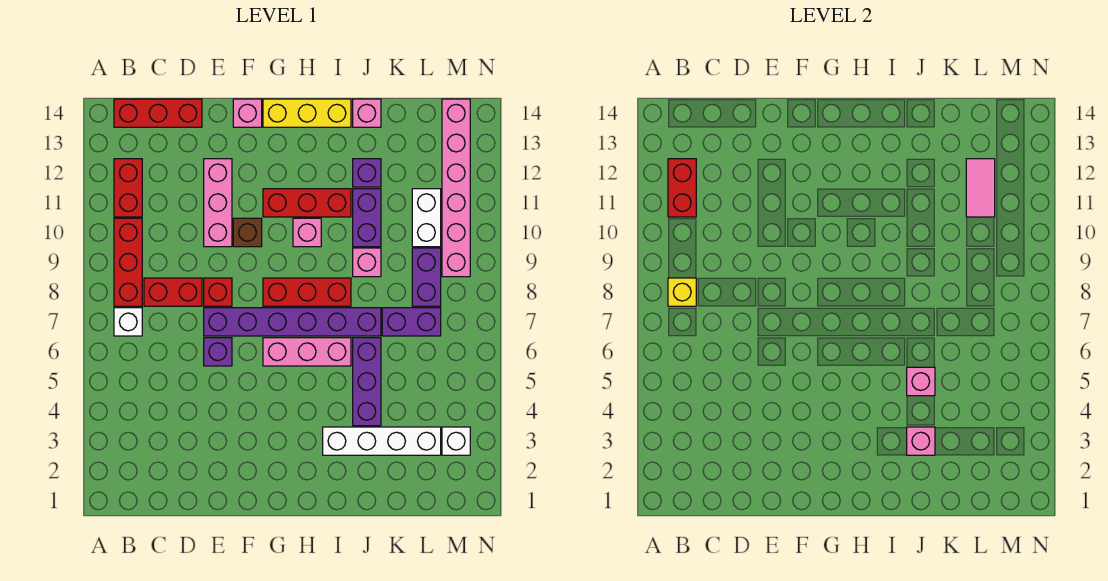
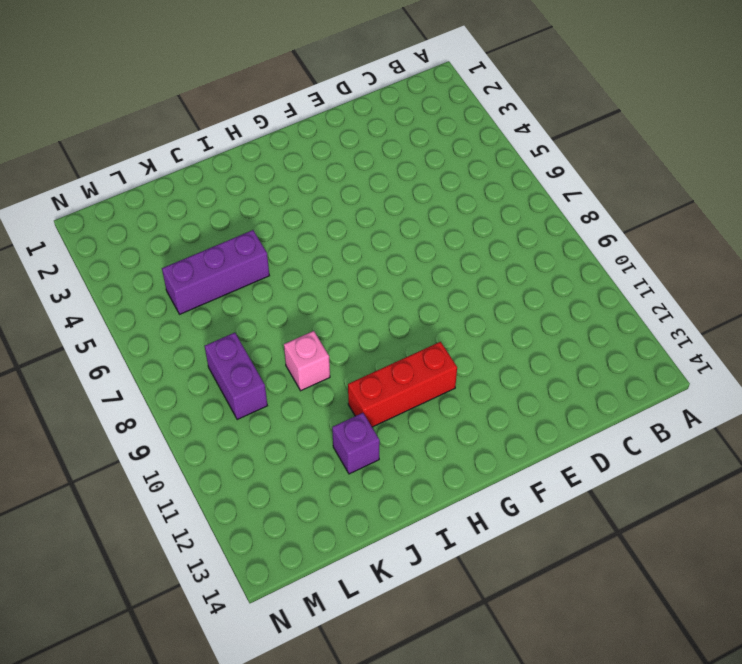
purple 1x3 brick [162,230,269,314] -> purple 1x3 brick turned to [353,338,381,426]
none -> white 1x1 brick [114,308,142,336]
none -> red 1x3 brick [114,218,142,306]
none -> red 1x2 brick [114,159,142,217]
none -> red 1x3 brick [114,99,202,127]

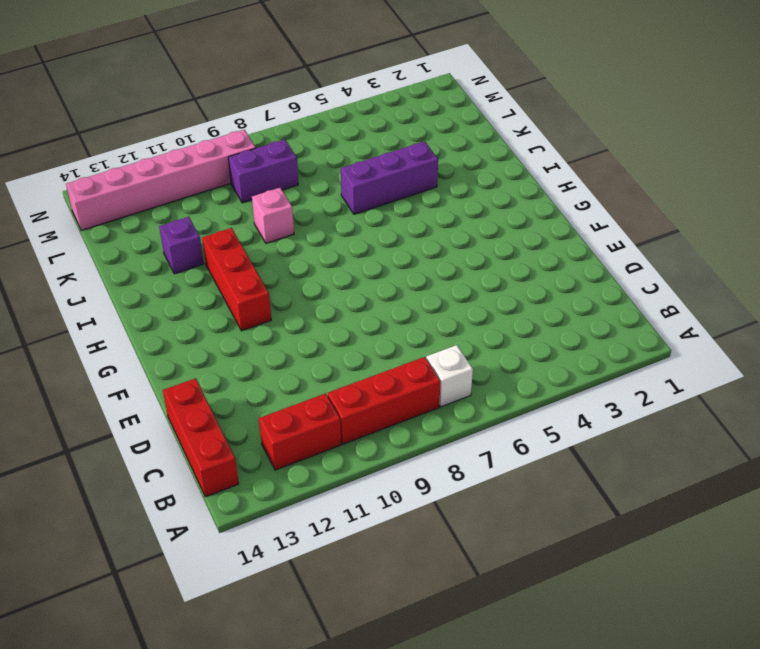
none -> red 1x2 brick [144,278,202,306]
none -> purple 1x1 brick [204,338,232,366]
none -> purple 1x6 brick [204,308,381,336]
none -> red 1x1 brick [204,278,232,306]

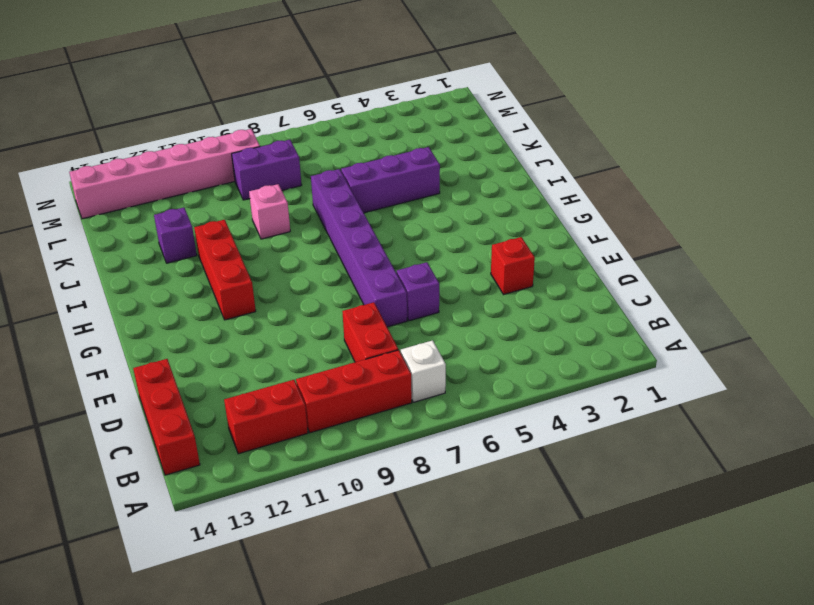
red 1x1 brick [491,237,535,295] -> red 1x1 brick moved to [204,278,232,306]
none -> pink 1x3 brick [204,159,232,247]
none -> brown 1x1 brick [233,218,262,247]
none -> pink 1x1 brick [233,99,262,127]
none -> pink 1x3 brick [263,338,351,366]

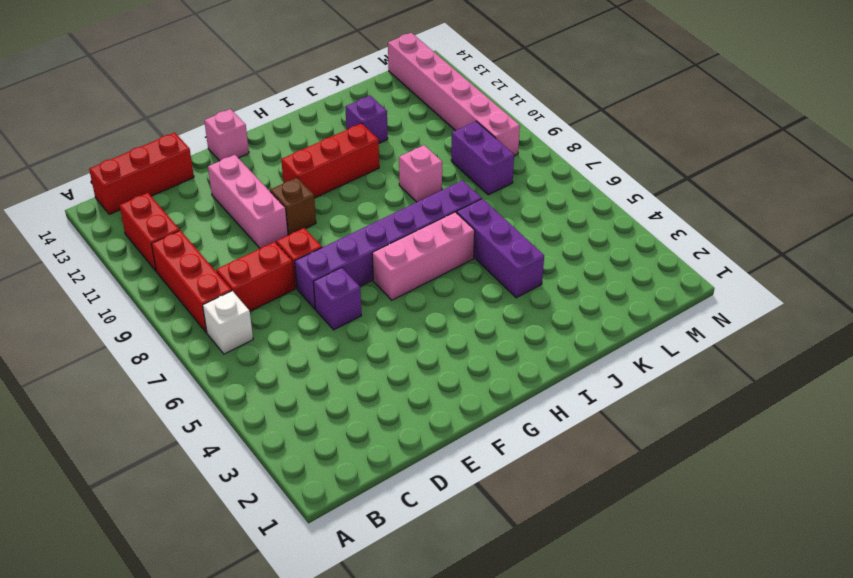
none -> red 1x3 brick [263,278,351,306]
none -> yellow 1x3 brick [263,99,351,127]
none -> pink 1x1 brick [293,218,321,247]
none -> white 1x4 brick [323,427,441,455]

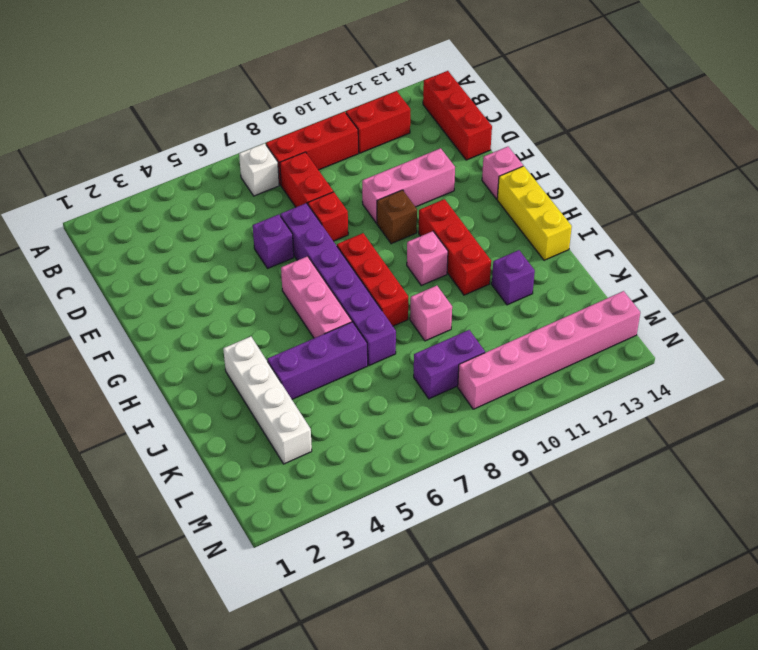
none -> purple 1x2 brick [353,189,381,247]
none -> pink 1x1 brick [353,99,381,127]
none -> purple 1x2 brick [382,308,441,336]
none -> white 1x2 brick [412,189,441,247]

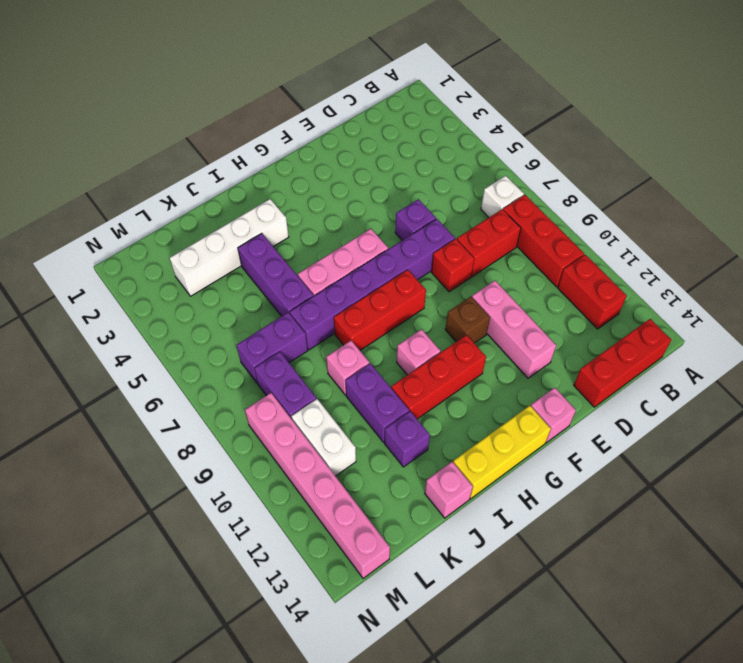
none -> white 1x1 brick [442,427,470,455]
none -> yellow 1x1 brick [668,278,696,306]
none -> red 1x2 brick [668,159,696,217]
none -> pink 1x1 brick [907,427,935,455]

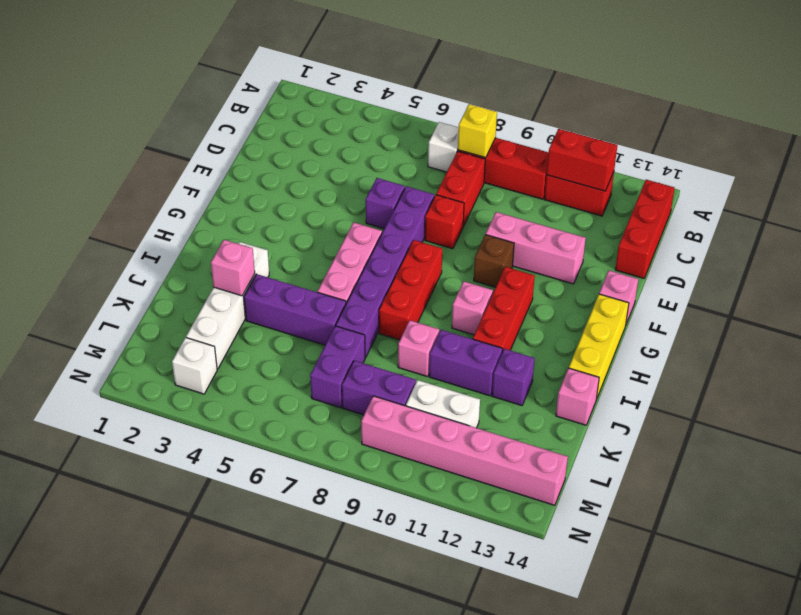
none -> pink 1x1 brick [907,367,935,396]
none -> pink 1x2 tile [966,159,995,217]

